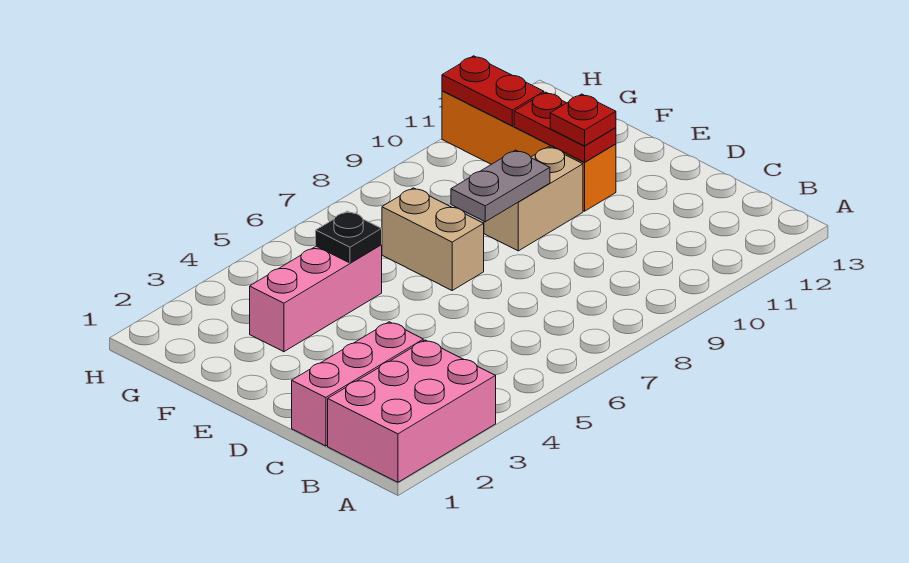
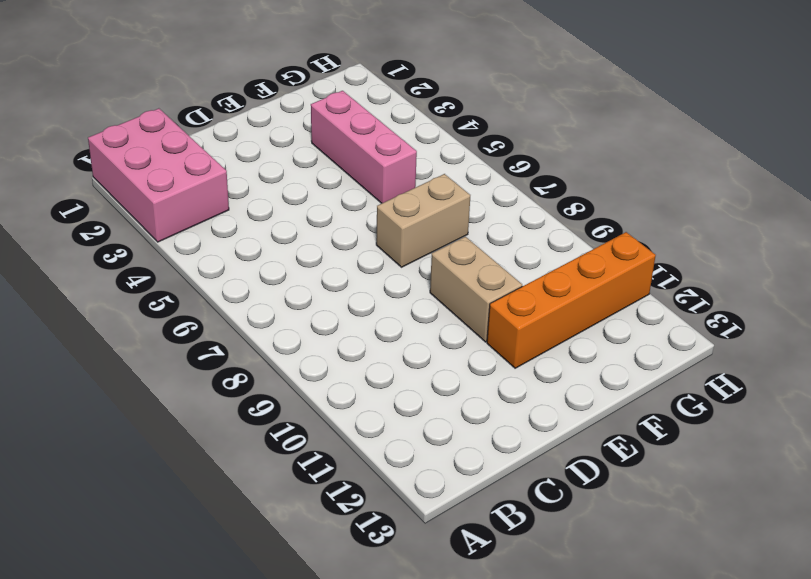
none -> pink 1x3 brick [292,322,423,446]
none -> grey 1x2 plate [451,150,550,222]

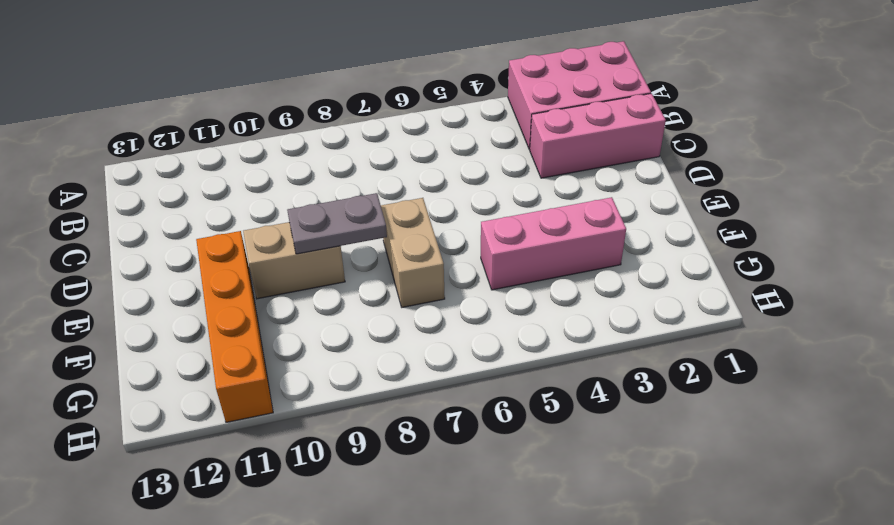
none -> red 1x2 plate [514,92,616,162]
none -> black 1x1 plate [316,211,382,263]

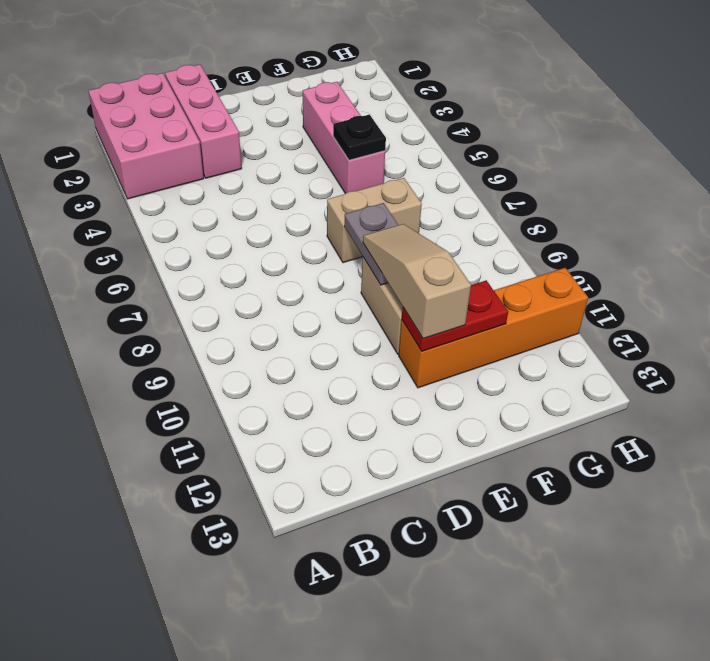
tan 1x3 slope [363,224,471,339] -> red 1x1 plate [550,94,616,146]
none -> red 1x2 plate [442,56,544,126]

